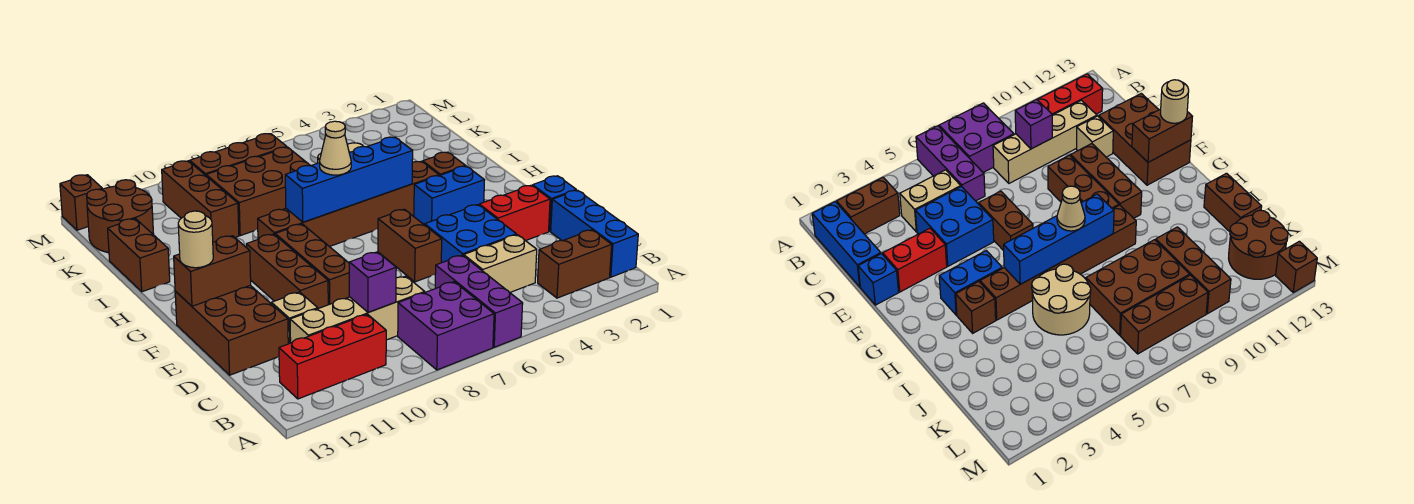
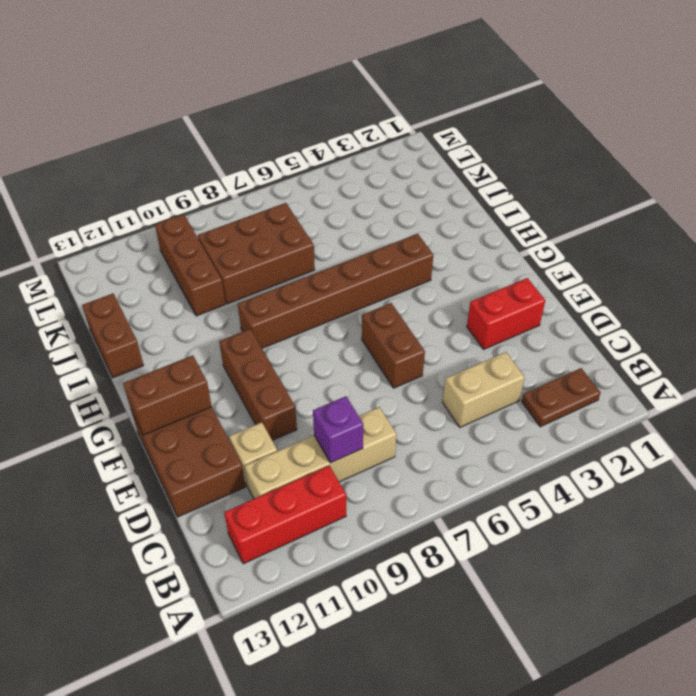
brown 1x2 plate [522,368,601,427] -> brown 1x2 brick [538,230,612,298]
none -> purple 1x3 brick [435,255,523,347]
none -> purple 2x2 brick [398,282,494,370]
none -> blue 1x3 brick [551,190,638,277]
none -> blue 2x2 brick [425,205,516,263]

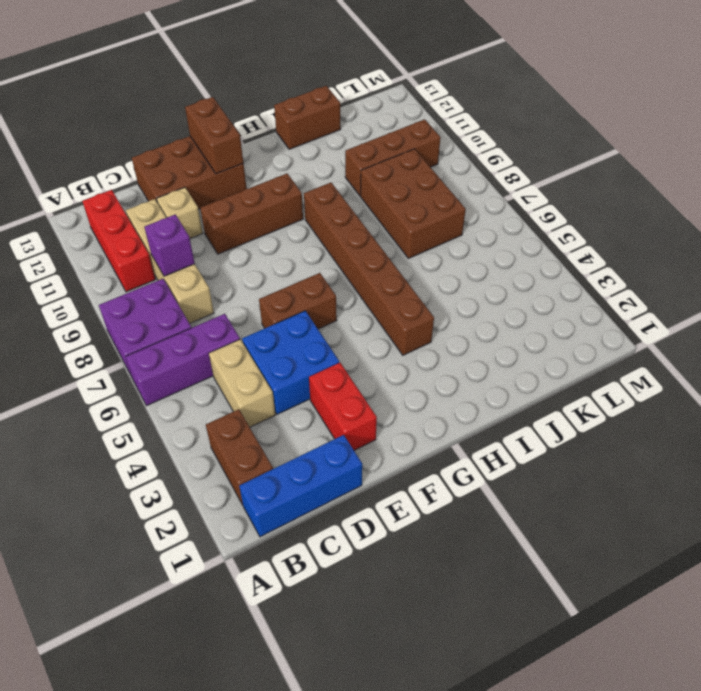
none -> blue 1x1 brick [533,176,576,231]
none -> brown 1x3 brick [275,224,349,305]
none -> blue 1x2 brick [414,166,485,225]
none -> brown 1x1 brick [423,152,465,176]

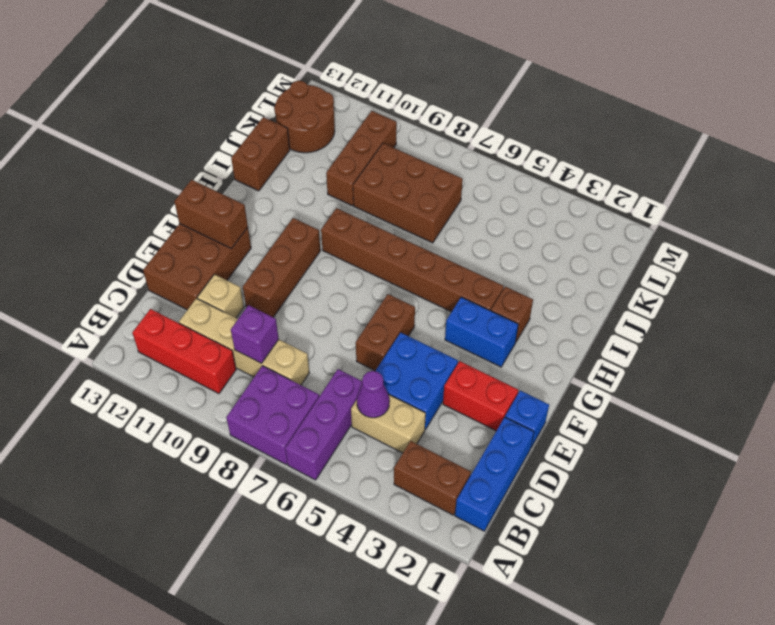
purple 1x1 cone [357,371,390,418] -> none
none -> brown 1x3 brick [275,224,349,305]
none -> tan 2x2 round brick [1032,264,1091,335]
none -> brown 1x3 brick [190,134,286,175]
none -> brown 1x1 brick [60,175,102,230]

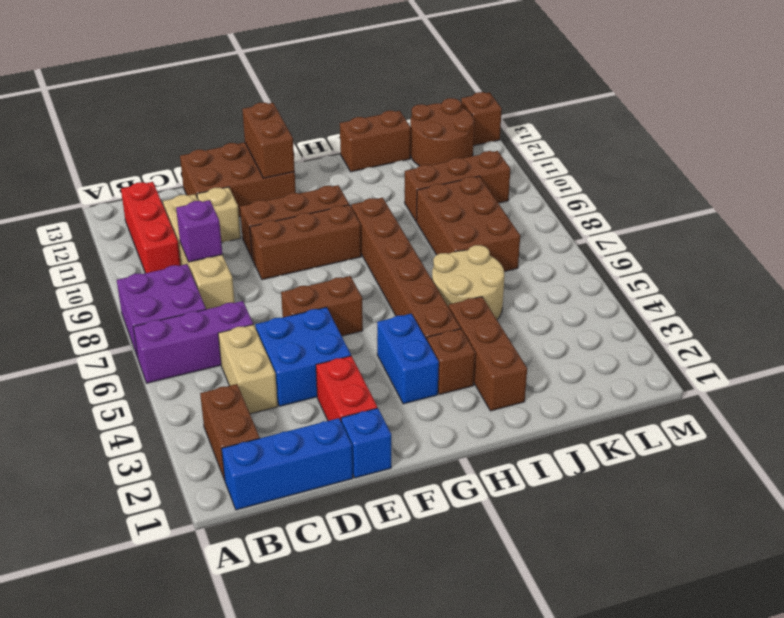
brown 1x3 brick [449,297,527,411] -> brown 1x3 brick moved to [190,134,286,175]
none -> blue 1x4 brick [285,137,413,222]
none -> tan 1x1 round brick [178,211,213,268]
none -> tan 1x1 cone [320,121,351,175]

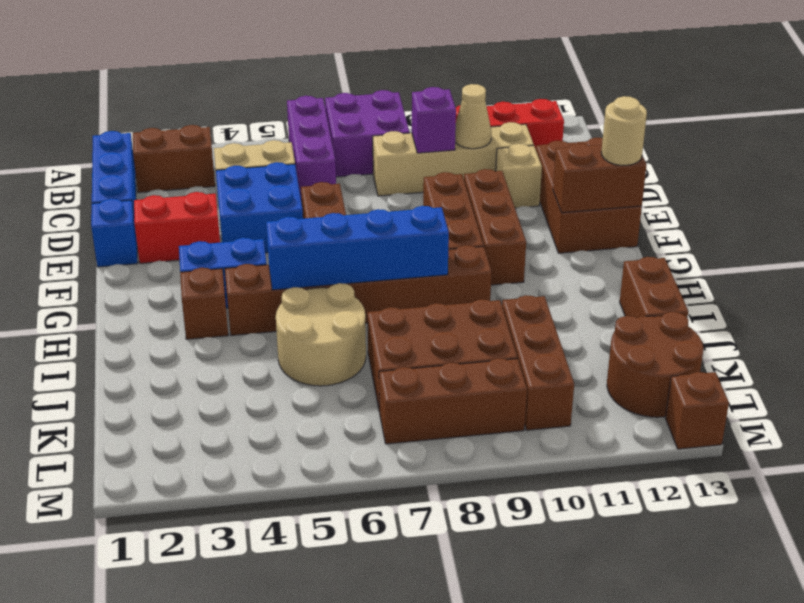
tan 1x1 cone [455,84,491,149] -> tan 1x1 cone moved to [320,121,351,175]

